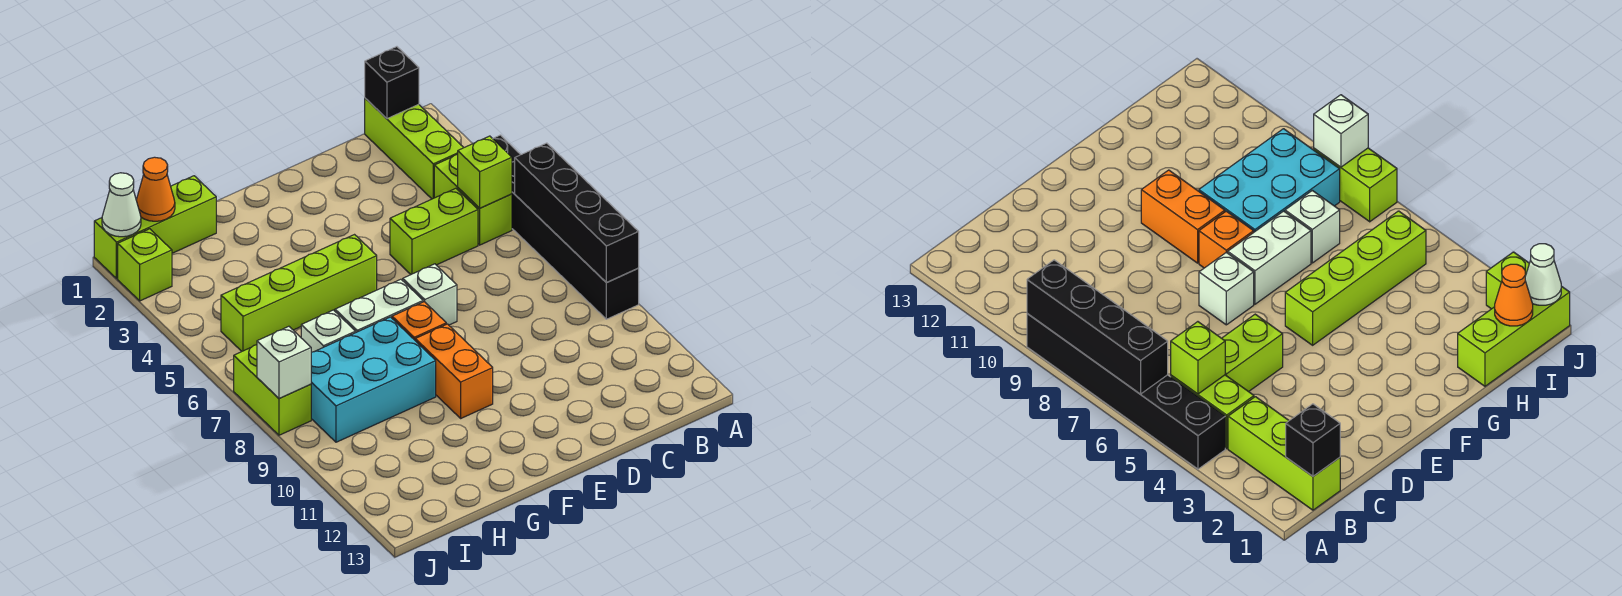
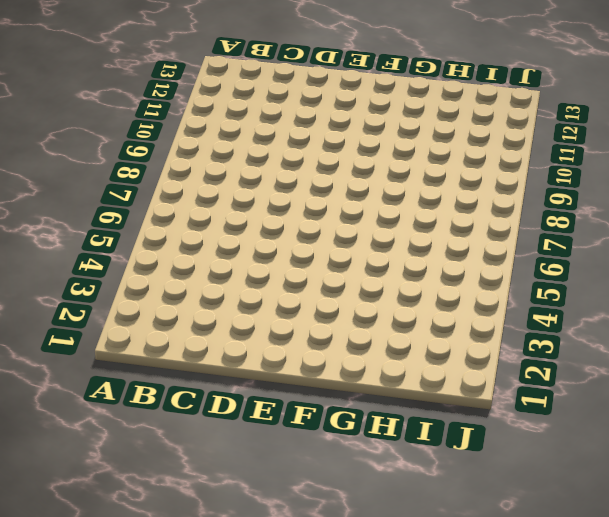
none -> black 1x6 brick [493,135,639,319]
none -> lime 1x3 brick [365,98,464,199]
none -> lime 1x2 brick [434,155,512,245]

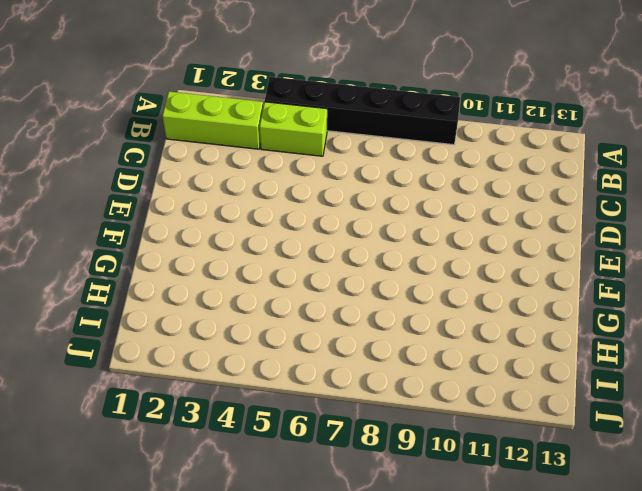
none -> lime 1x2 brick [390,188,478,274]
none -> white 1x1 brick [403,264,457,325]
none -> lime 1x4 brick [221,235,377,351]

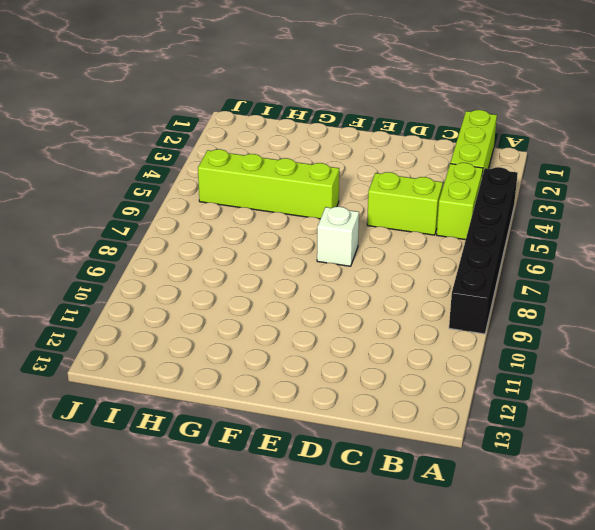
none -> white 1x2 brick [335,279,423,332]
none -> orange 1x1 brick [392,302,446,340]
none -> orange 1x2 brick [415,324,493,418]

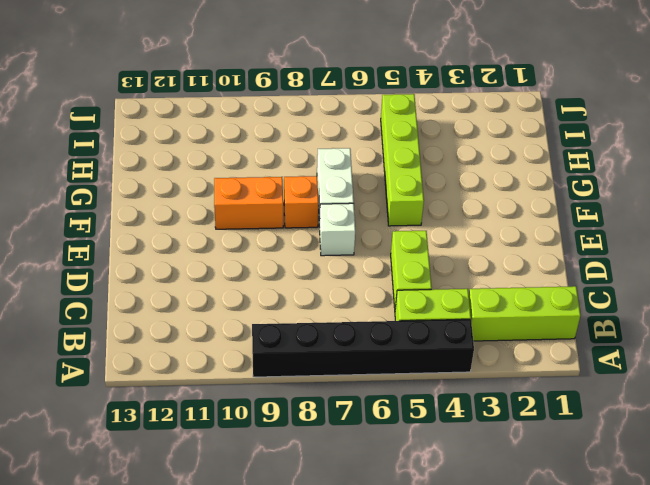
none -> cyan 2x3 brick [311,317,436,442]
none -> lime 1x3 brick [94,176,216,279]
none -> white 1x1 brick [301,310,356,352]

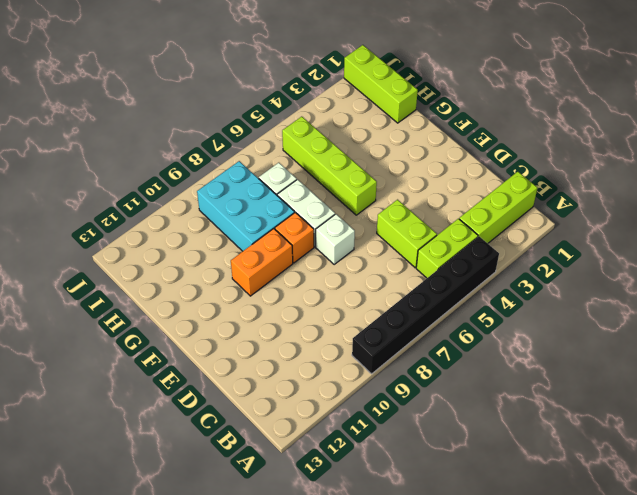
none -> lime 1x1 brick [118,229,172,301]
none -> lime 1x2 brick [234,345,311,435]
none -> black 1x4 brick [515,143,639,283]

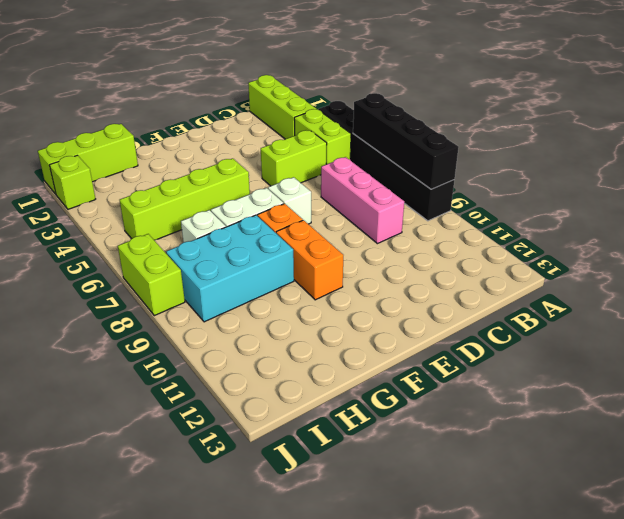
pink 1x3 brick [321,157,404,244] -> none
none -> black 1x1 brick [365,47,419,119]
none -> lime 1x1 brick [458,136,512,208]
none -> orange 1x1 cone [136,157,175,221]

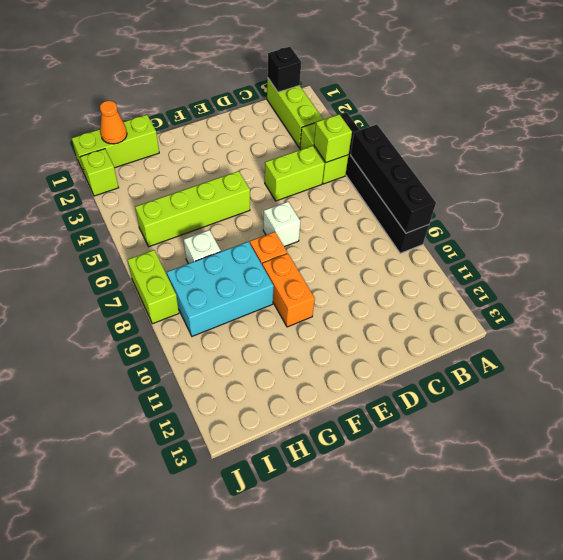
none -> white 1x2 brick [335,279,423,332]
none -> white 1x1 cone [102,173,141,237]
none -> white 1x1 brick [257,326,311,399]

